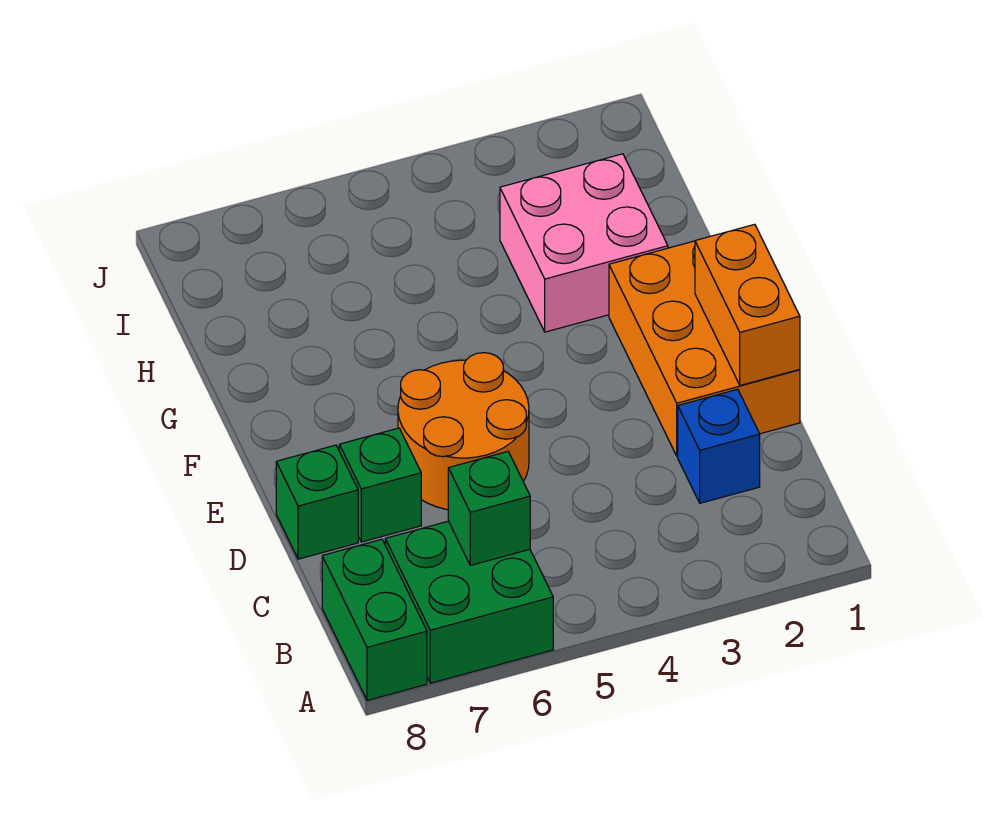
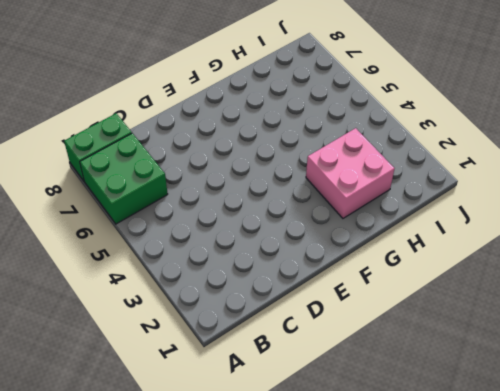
none -> blue 1x1 brick [678,389,760,503]
none -> orange 2x3 brick [609,241,800,456]

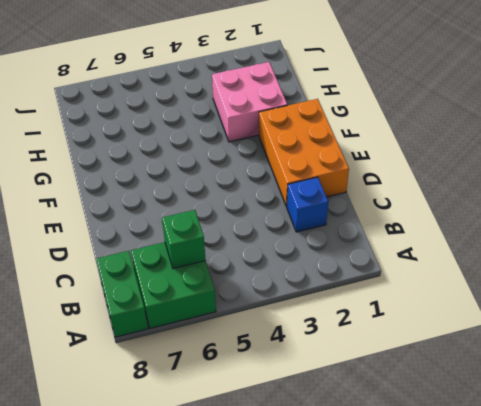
none -> orange 2x2 round brick [398,353,529,510]
none -> green 1x1 brick [339,428,421,542]

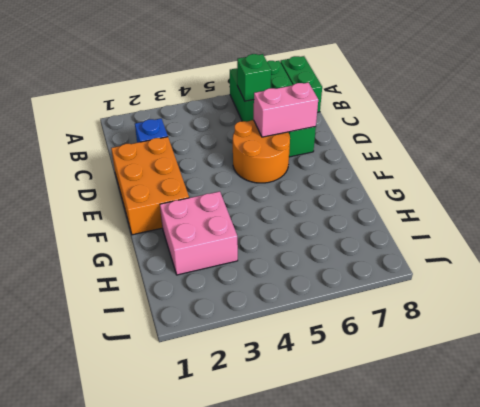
pink 1x2 brick [254,83,318,137] -> none
none -> green 1x1 brick [276,445,358,559]
none -> orange 1x2 brick [695,224,800,385]

